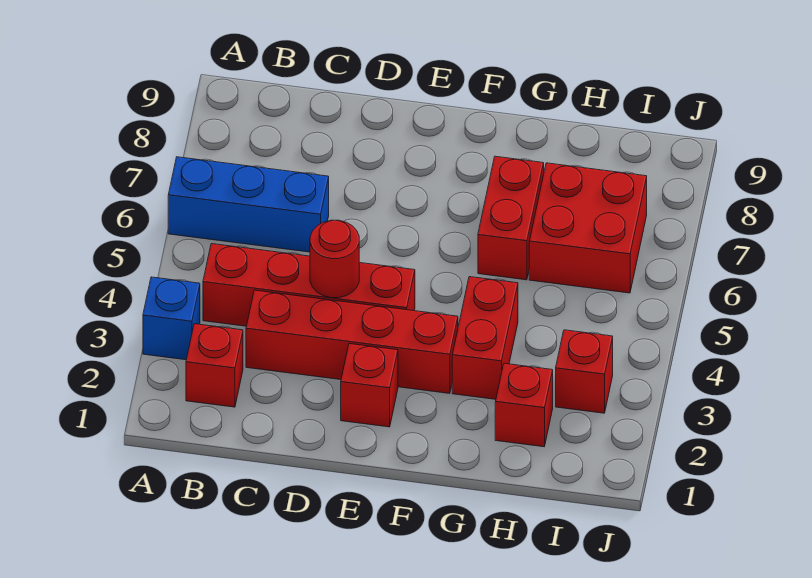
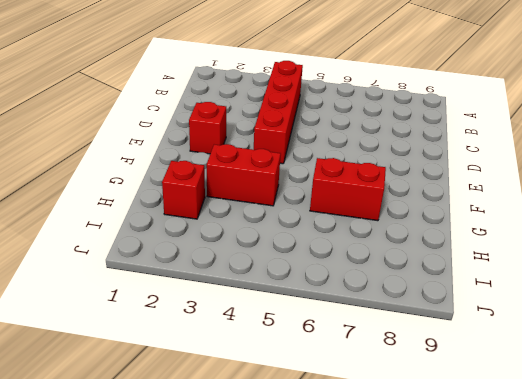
none -> blue 1x1 brick [143,277,200,360]
none -> blue 1x3 brick [168,157,329,252]
none -> red 1x1 brick [186,324,243,407]

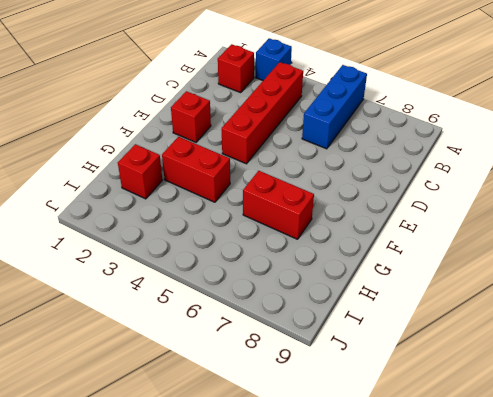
none -> red 1x4 brick [246,290,458,394]
none -> red 2x2 brick [529,163,647,293]
none -> red 1x1 brick [556,330,613,413]

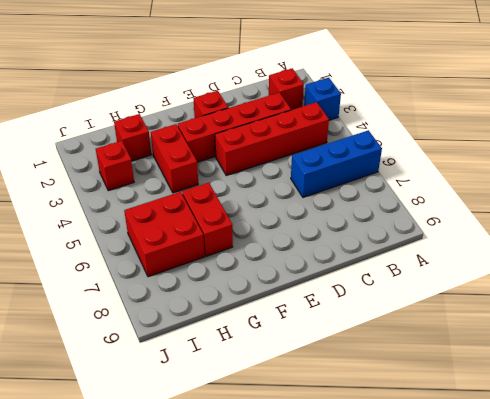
none -> red 1x1 round brick [310,220,359,298]

